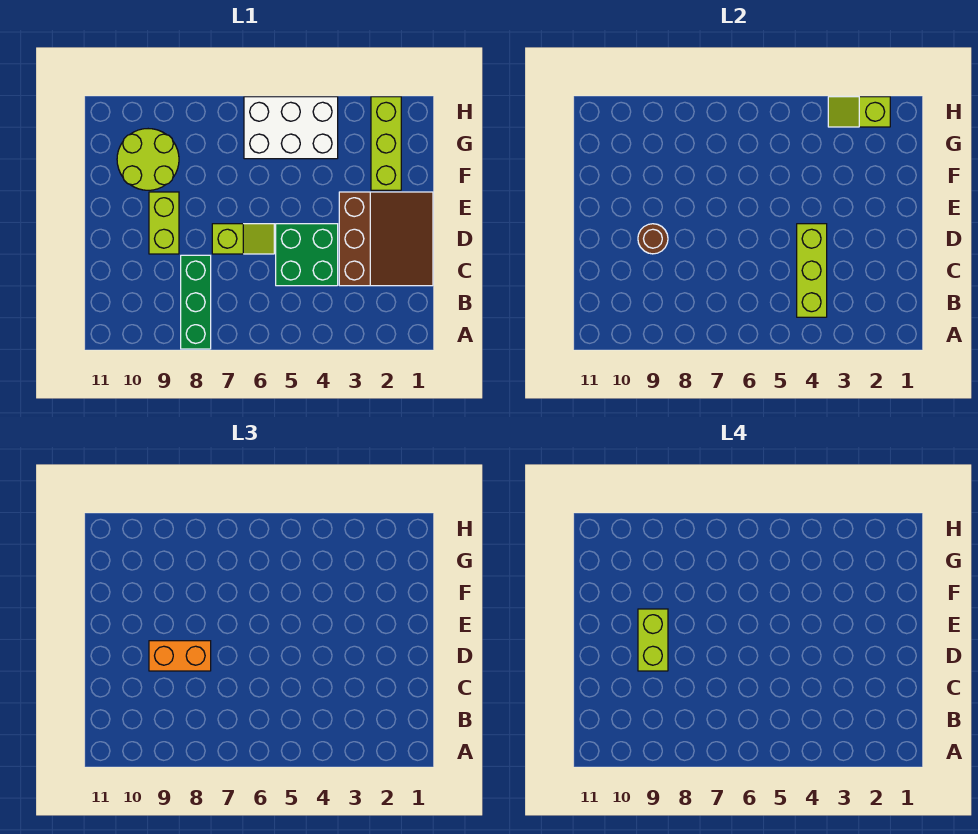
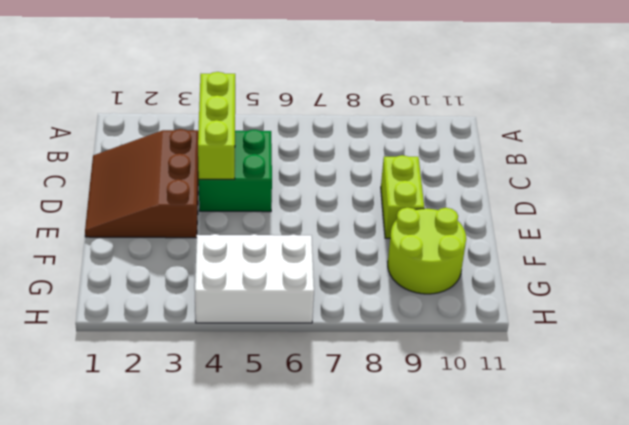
none -> green 1x3 brick [181,255,211,349]
none -> lime 1x2 slope [212,224,274,254]
none -> lime 1x3 brick [371,97,401,190]

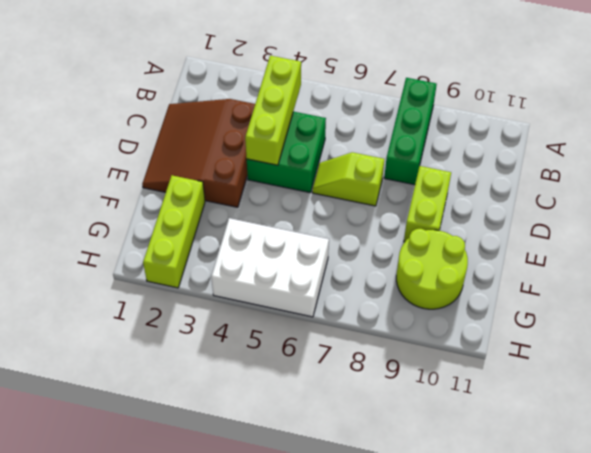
none -> brown 1x1 round brick [638,224,668,254]
none -> lime 1x2 slope [828,97,890,127]
none -> orange 1x2 brick [149,641,211,671]

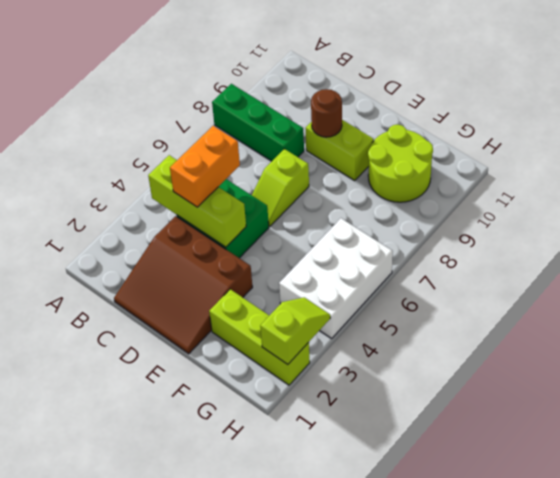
orange 1x2 brick [170,126,240,207] -> orange 1x2 brick moved to [149,641,211,671]
none -> lime 1x2 brick [638,609,668,671]

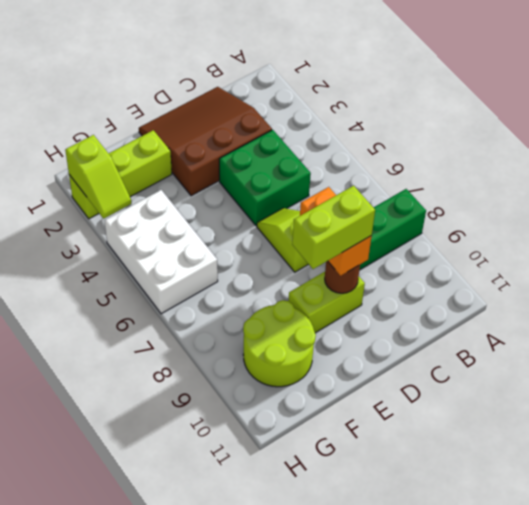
none -> lime 1x3 brick [797,224,827,317]

